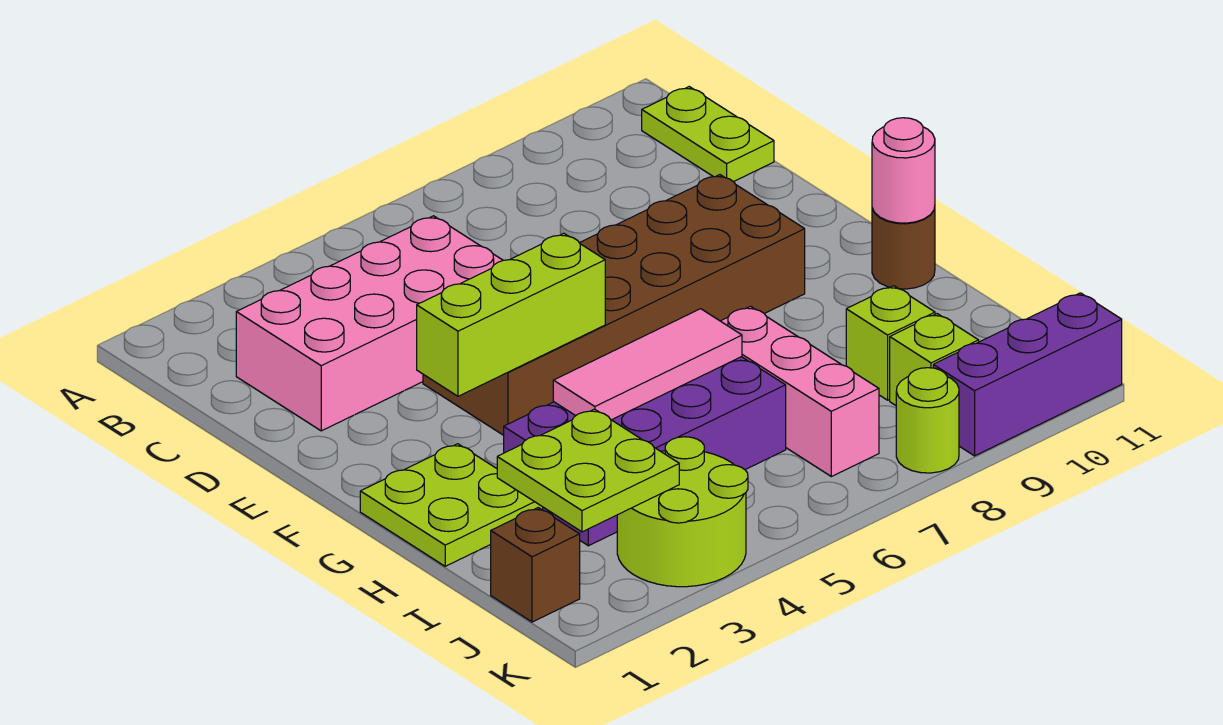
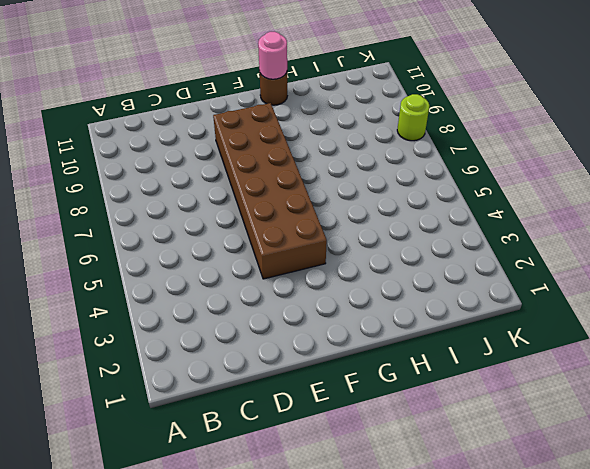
none -> lime 1x2 plate [642,87,774,182]
none -> pink 2x4 brick [236,216,503,431]
none -> lime 2x2 plate [360,444,543,566]

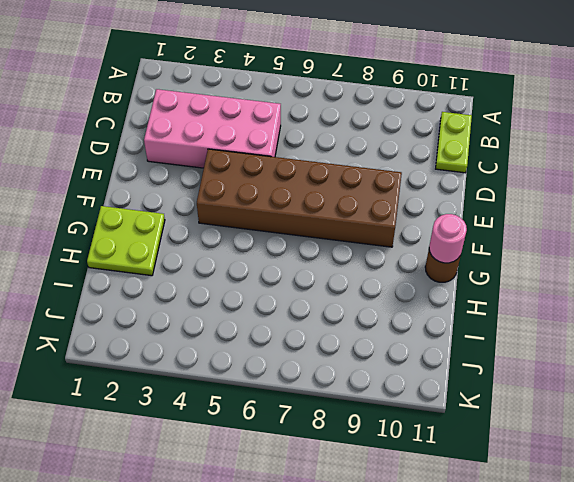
none -> purple 2x4 brick [504,357,786,546]
none -> pink 1x3 brick [721,307,879,477]
none -> lime 1x1 brick [846,286,935,400]

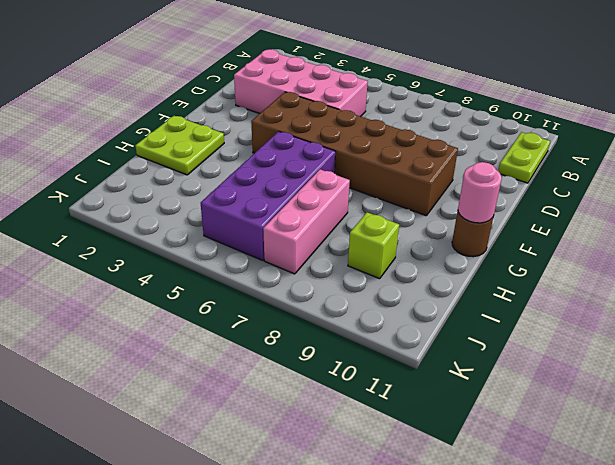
purple 2x4 brick [201,131,336,261] -> purple 2x4 brick turned to [504,357,786,546]
none -> brown 1x1 brick [491,508,580,622]
none -> lime 2x2 round brick [617,437,748,587]
none -> lime 1x1 brick [890,314,979,405]

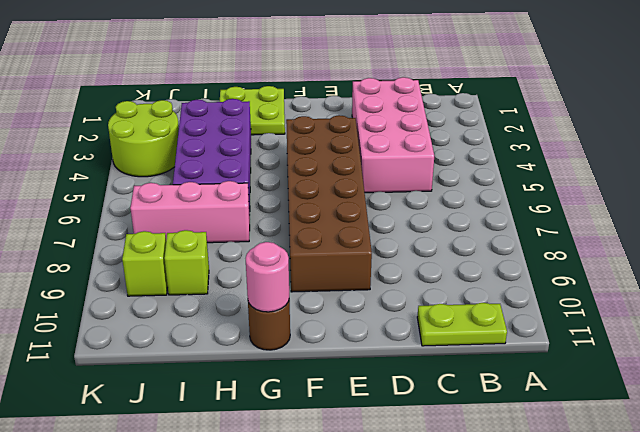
none -> brown 1x1 brick [491,508,580,622]
none -> lime 1x1 round brick [896,368,959,473]
none -> purple 1x3 brick [933,293,1122,456]

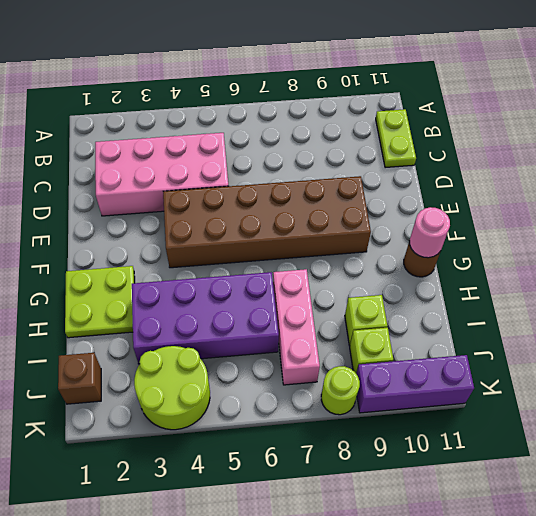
none -> lime 1x3 brick [417,233,605,396]
none -> pink 1x3 tile [553,309,742,420]
none -> lime 2x2 plate [497,409,679,532]

